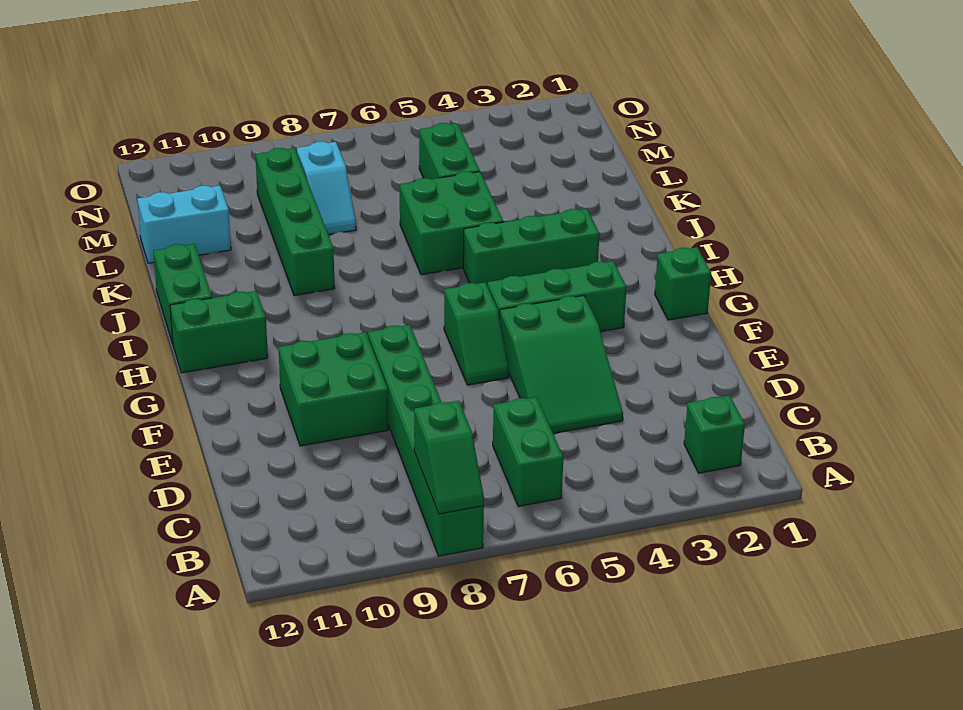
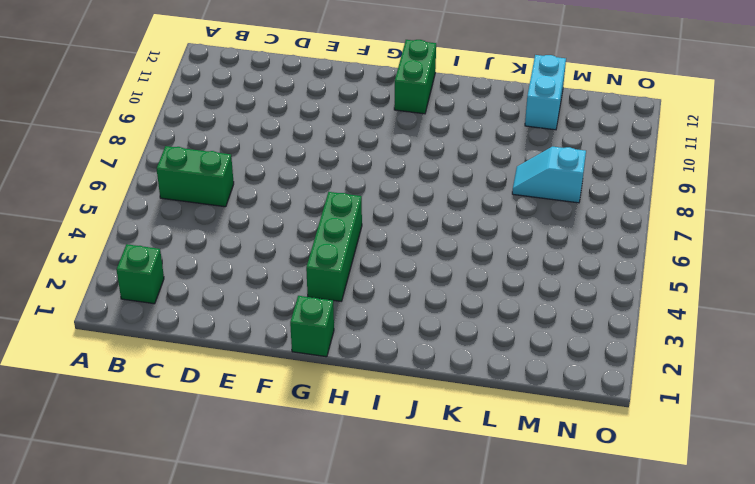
none -> green 1x6 brick [368,325,484,556]
none -> green 2x3 slope [500,296,623,433]
none -> green 2x2 brick [278,332,388,446]

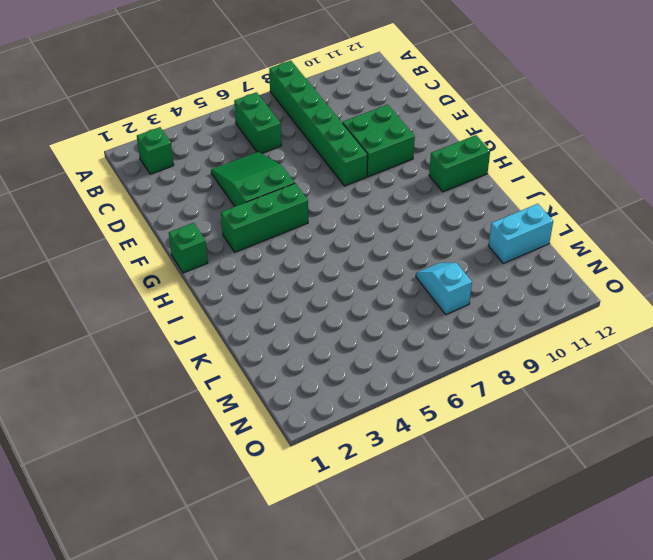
none -> green 1x2 slope [444,282,509,385]
none -> green 1x3 brick [463,209,599,286]
none -> green 1x2 brick [153,244,212,344]

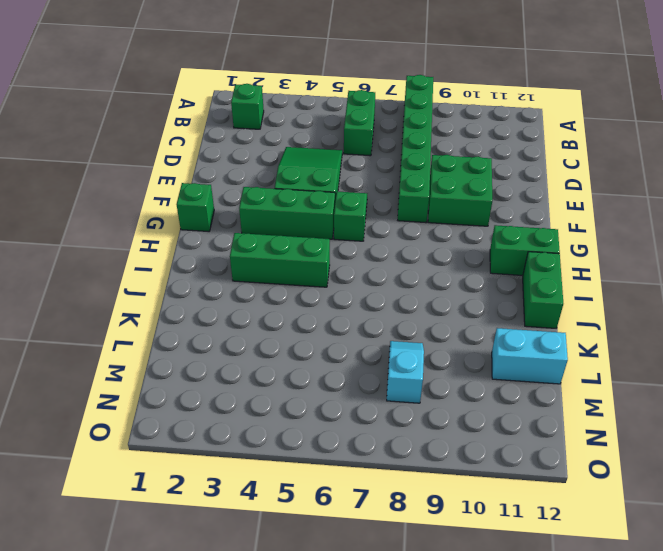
none -> green 2x2 brick [400,172,503,275]
none -> green 1x4 brick [255,148,335,296]
none -> green 1x2 brick [419,123,480,179]

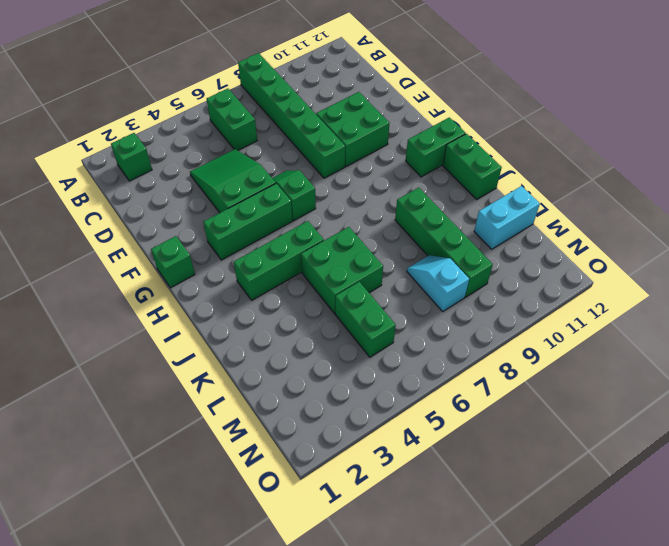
none -> green 1x2 slope [414,401,484,514]

